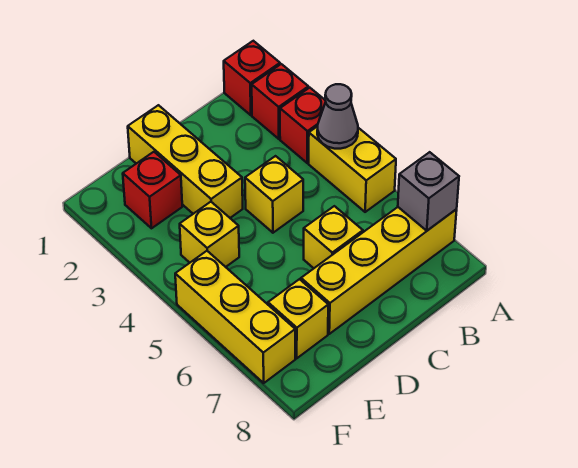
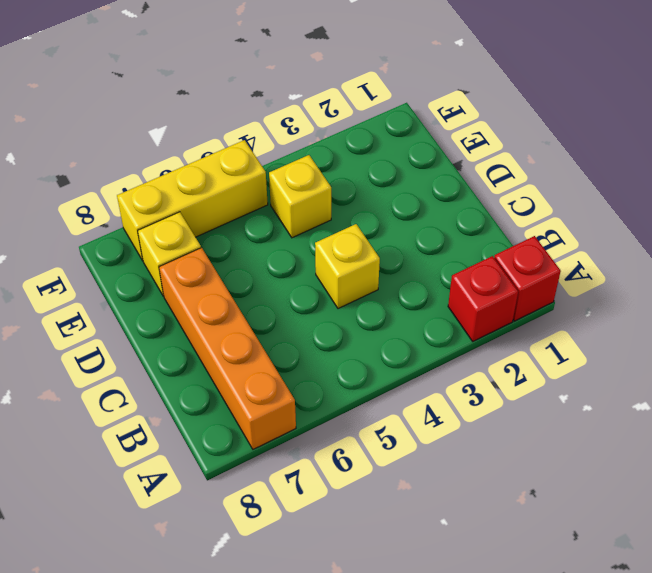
orange 1x4 brick [159,248,296,449] -> yellow 1x4 brick [301,207,457,334]
none -> red 1x1 brick [280,88,326,163]
none -> yellow 1x2 brick [309,126,396,212]
none -> yellow 1x1 brick [304,206,363,268]

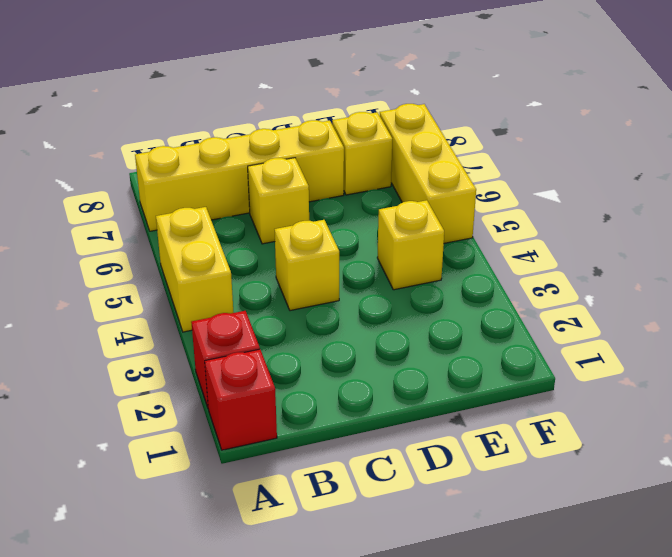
none -> red 1x1 brick [280,88,326,163]
none -> yellow 1x3 brick [128,105,243,218]
none -> red 1x1 brick [123,152,182,228]

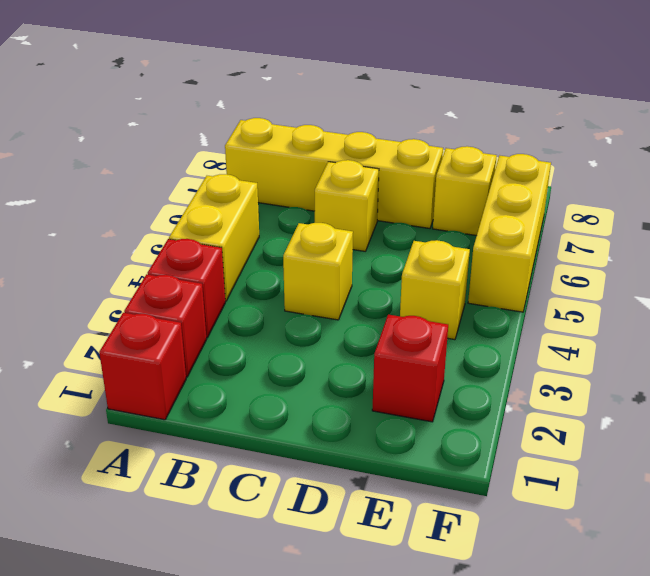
none -> yellow 1x3 brick [128,105,243,218]
none -> grey 1x1 cone [317,84,358,149]
none -> grey 1x1 brick [398,152,459,231]

